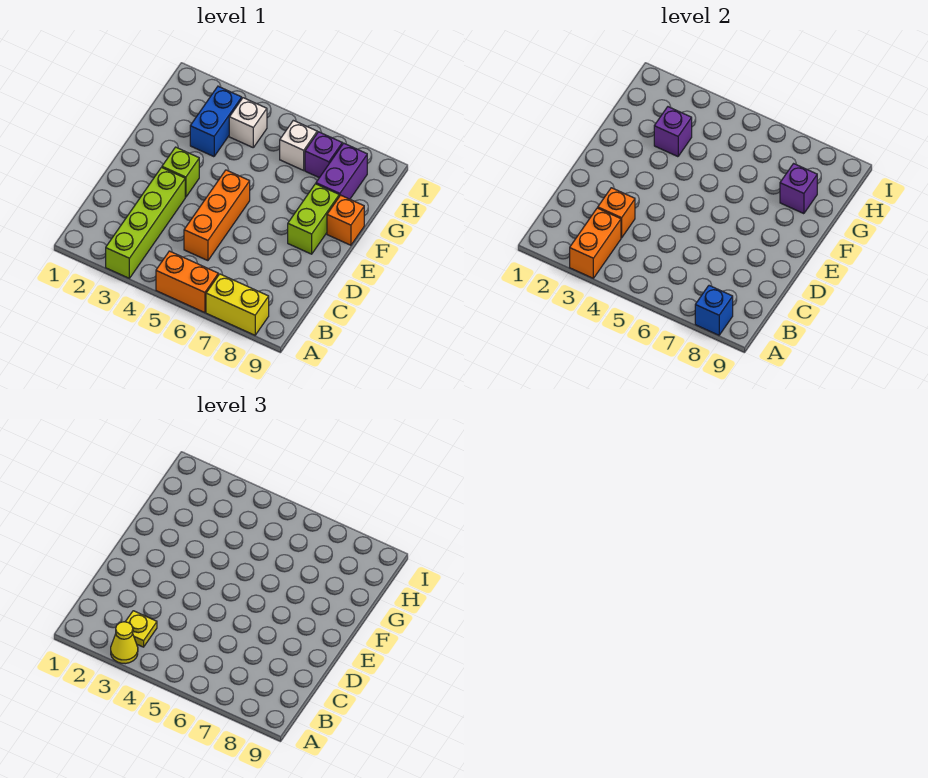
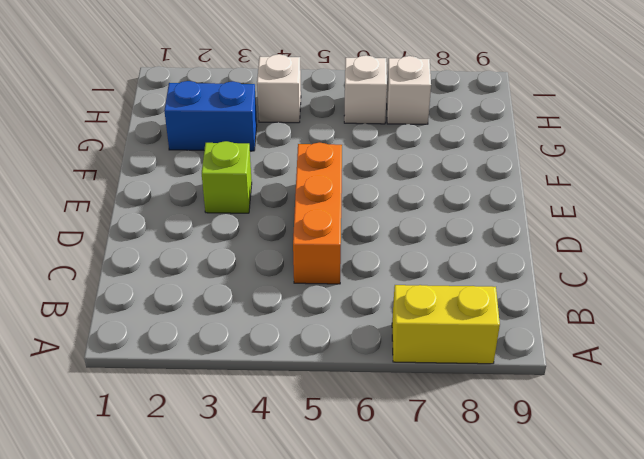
blue 1x2 brick [164,81,257,151] -> blue 1x2 brick turned to [190,86,242,157]
white 1x1 brick [387,56,431,124] -> purple 1x1 brick [305,132,342,178]
none -> lime 1x4 brick [106,168,185,278]
none -> orange 1x2 brick [156,251,218,313]
none -> lime 1x2 brick [288,184,339,254]

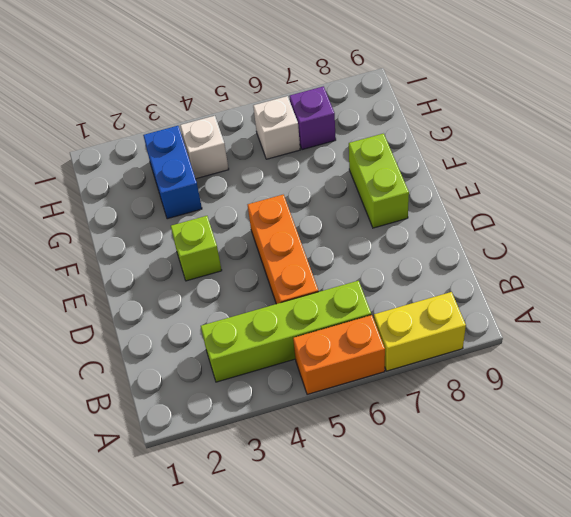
lime 1x4 brick [201,281,371,382] -> lime 1x4 brick turned to [106,168,185,278]
none -> orange 1x1 brick [327,195,364,245]
none -> purple 1x2 brick [316,143,367,199]
none -> orange 1x2 brick [570,208,621,278]

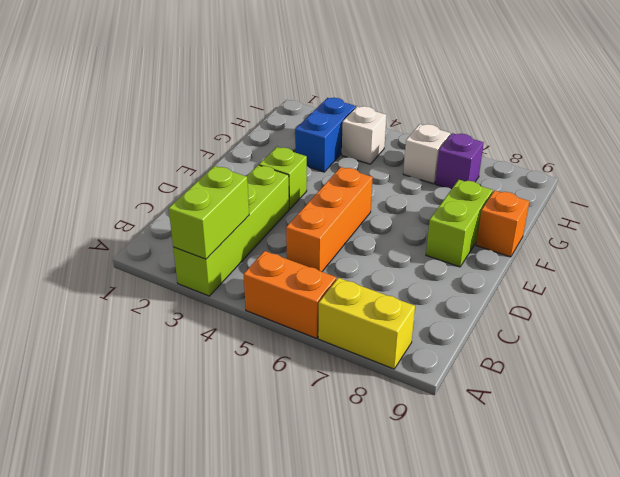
lime 1x2 brick [169,166,249,259] -> orange 1x2 brick [570,208,621,278]
none -> purple 1x2 brick [316,143,367,199]
none -> blue 1x1 brick [695,286,733,335]
none -> orange 1x1 brick [598,188,635,238]

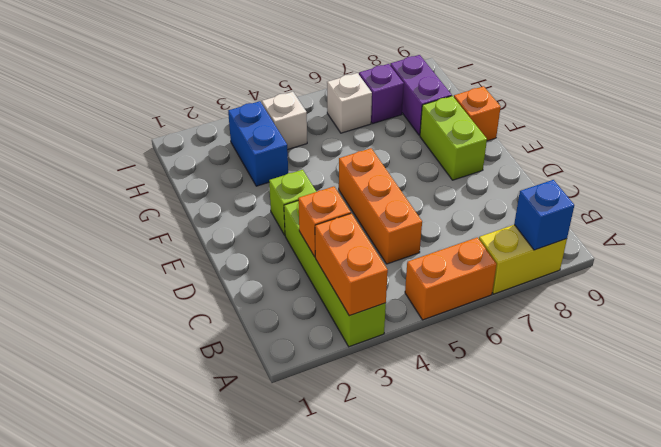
none -> purple 1x1 brick [654,107,692,157]
none -> purple 1x1 brick [780,164,817,214]
none -> yellow 1x1 cone [111,622,138,664]

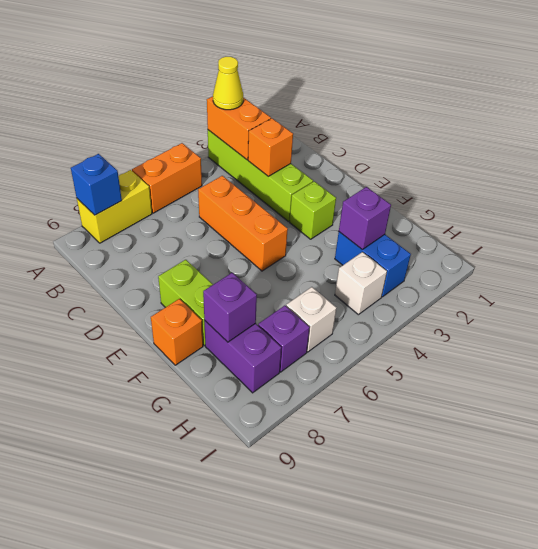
none -> yellow 1x1 plate [125,611,157,647]

